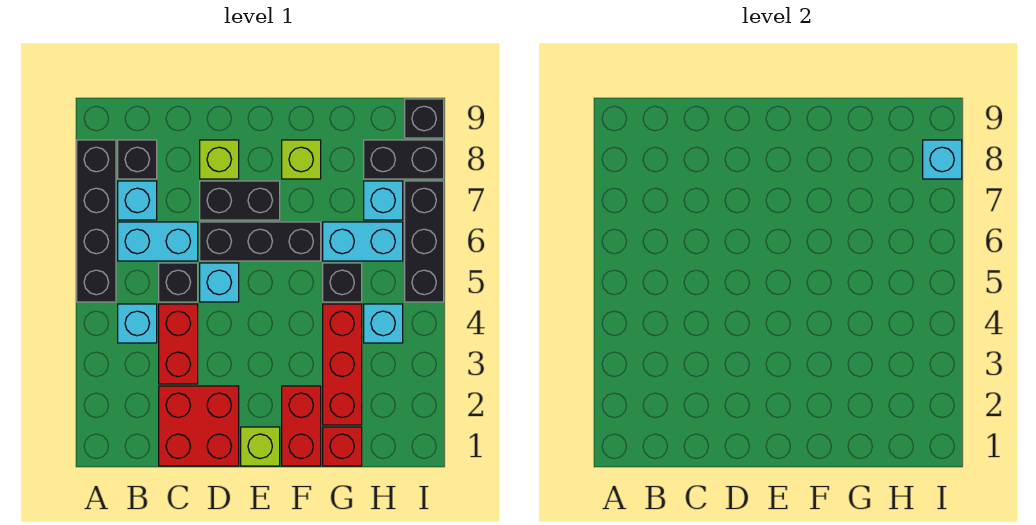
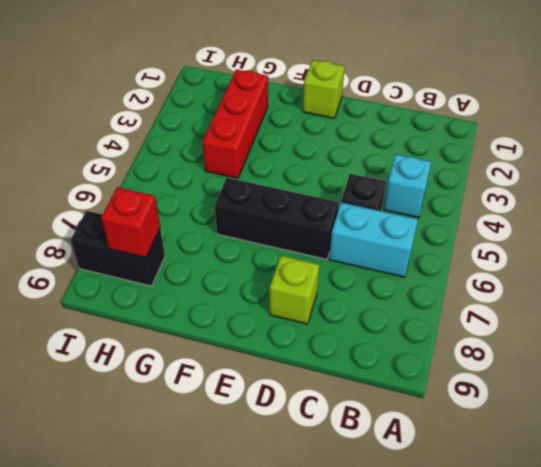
red 1x1 brick [101,187,160,258] -> red 1x1 brick moved to [323,427,362,466]
none -> black 1x4 brick [77,140,116,302]
none -> cyan 1x1 brick [118,181,157,220]
none -> black 1x1 brick [118,140,157,179]

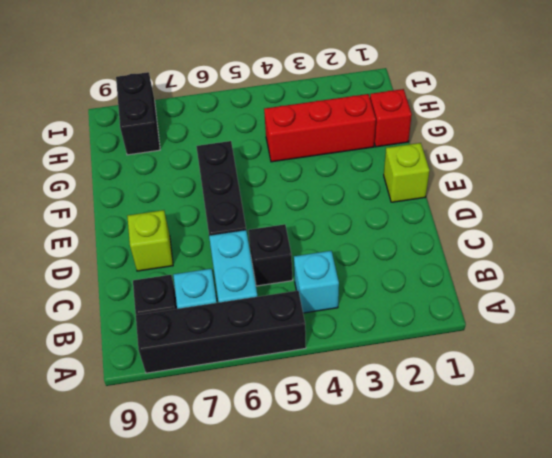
none -> red 2x2 brick [159,386,239,466]
none -> red 1x2 brick [159,304,198,384]
none -> cyan 1x1 brick [200,263,239,302]

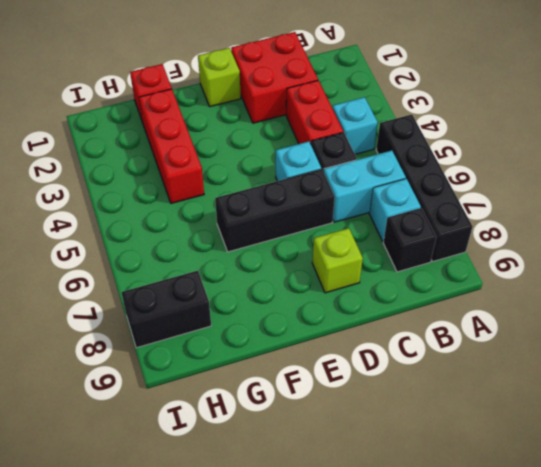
none -> black 1x2 brick [200,181,280,220]
none -> red 1x2 brick [282,386,321,466]
none -> lime 1x1 brick [282,140,321,179]

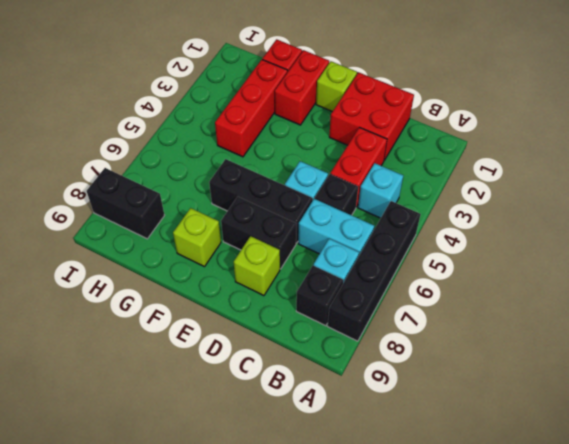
none -> black 1x1 brick [323,263,362,302]
none -> cyan 1x2 brick [323,222,403,261]
none -> cyan 1x1 brick [364,304,403,343]

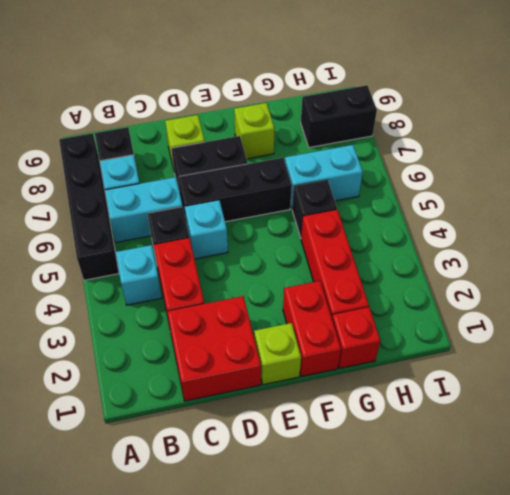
none -> cyan 1x1 brick [364,304,403,343]
none -> cyan 1x1 brick [364,181,403,220]
none -> black 1x3 brick [405,181,444,302]

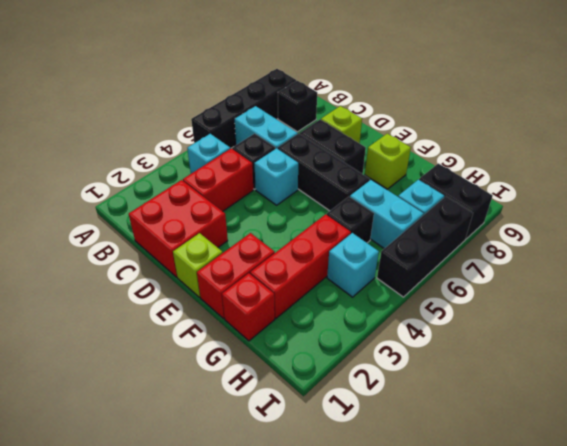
none -> cyan 1x1 brick [118,181,157,220]
none -> black 1x1 brick [405,99,444,138]
none -> cyan 1x1 brick [923,140,962,179]

